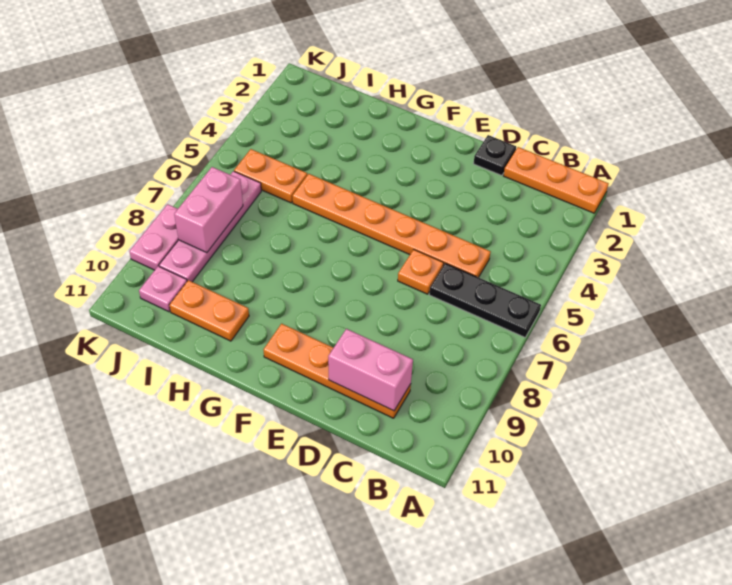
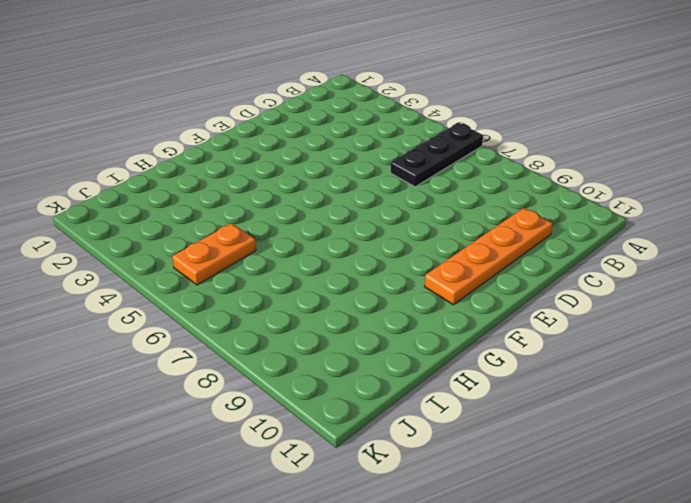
none -> orange 1x3 plate [504,147,609,213]
none -> orange 1x6 plate [292,174,491,277]
none -> black 1x1 plate [473,135,516,175]

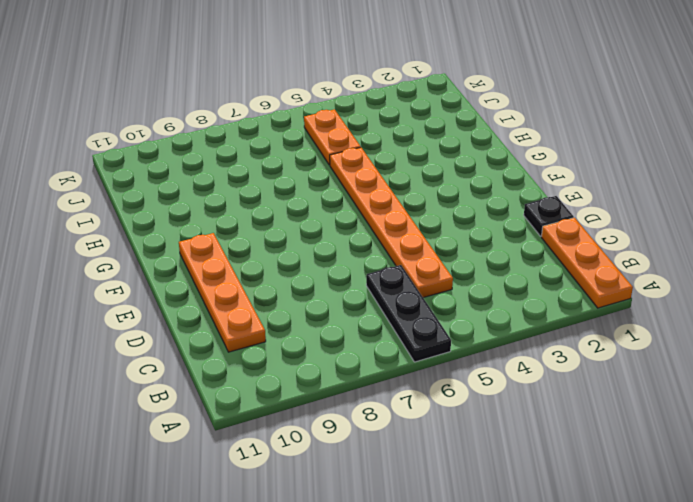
none -> orange 1x1 plate [398,250,444,294]
none -> orange 1x2 plate [169,280,249,341]
none -> pink 1x4 plate [159,171,261,282]

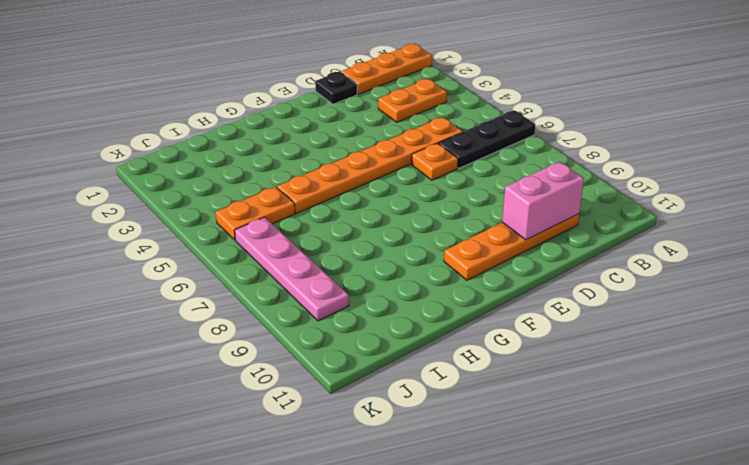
orange 1x2 plate [378,79,447,122] -> orange 1x2 plate moved to [169,280,249,341]
none -> pink 1x1 plate [139,266,187,312]
none -> pink 1x2 plate [129,204,178,270]
none -> pink 1x2 brick [174,167,243,253]

